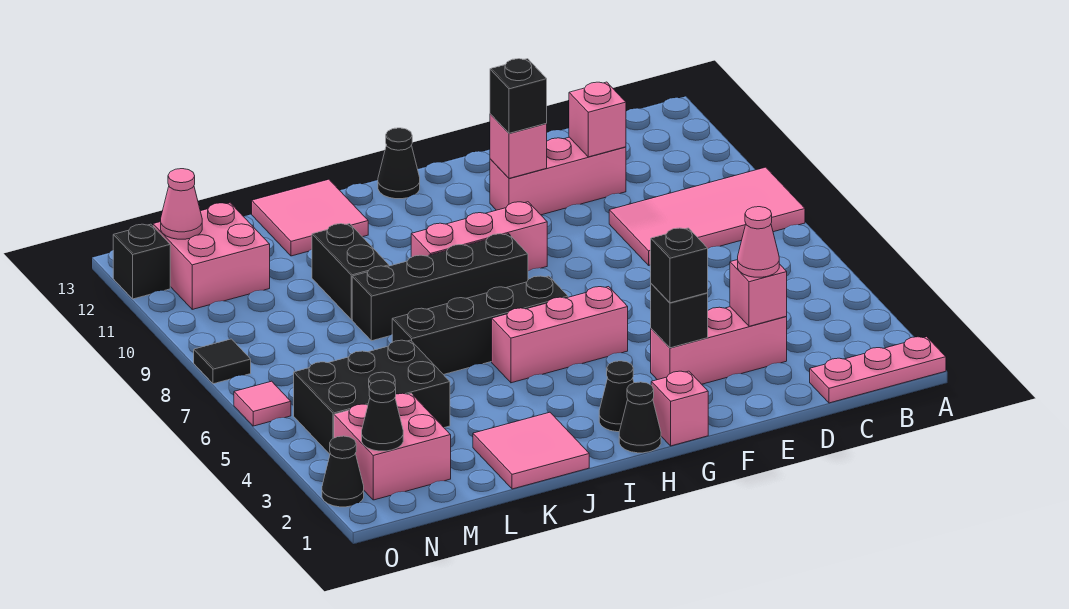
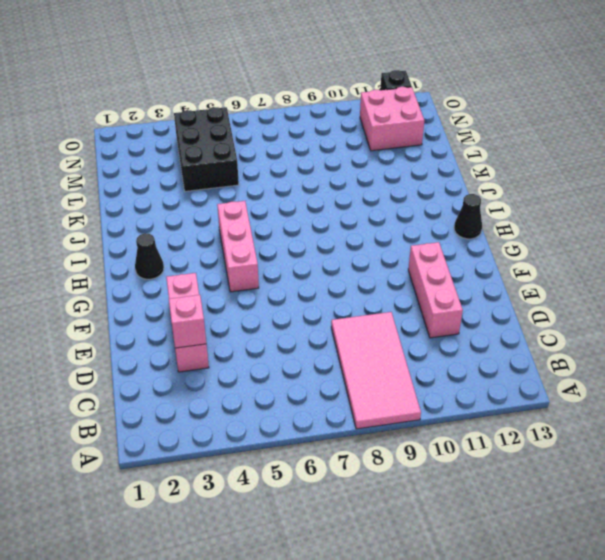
none -> pink 1x3 plate [810,337,946,403]
none -> pink 1x1 brick [651,371,708,446]
none -> pink 1x3 brick [411,202,547,271]
none -> black 1x1 cone [619,382,661,453]

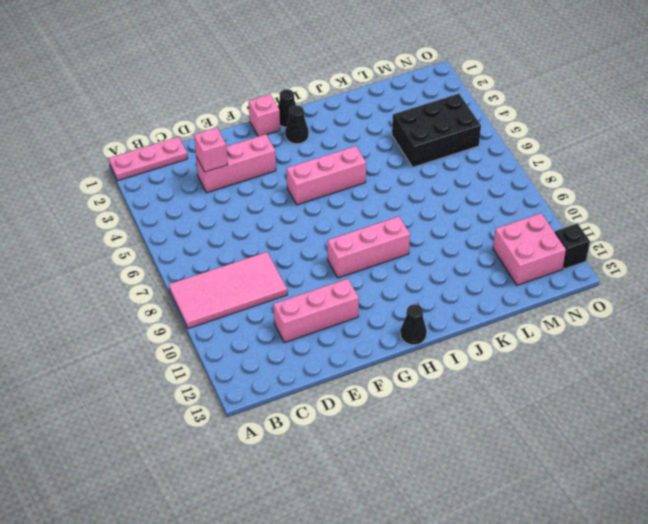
none -> black 1x4 brick [392,276,568,375]
none -> black 1x4 brick [352,234,528,341]
none -> pink 2x2 tile [473,412,589,489]
none -> pink 2x2 tile [252,179,368,256]

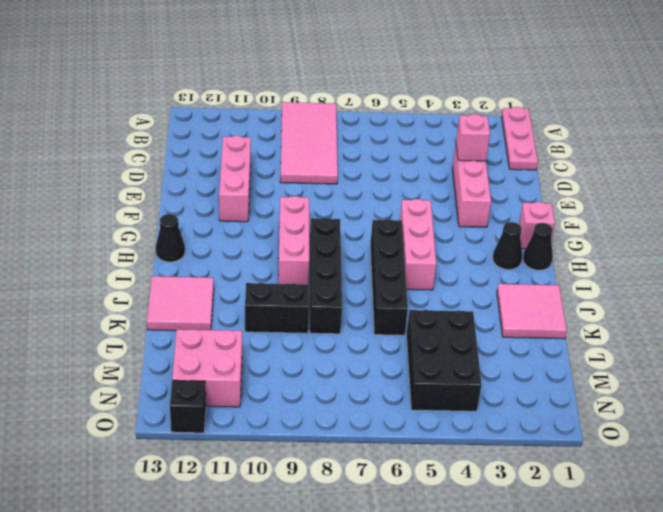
none -> pink 2x2 brick [334,393,451,500]
none -> black 1x1 cone [322,436,364,507]
none -> pink 1x1 tile [234,381,291,426]
none -> black 1x1 tile [194,339,251,384]

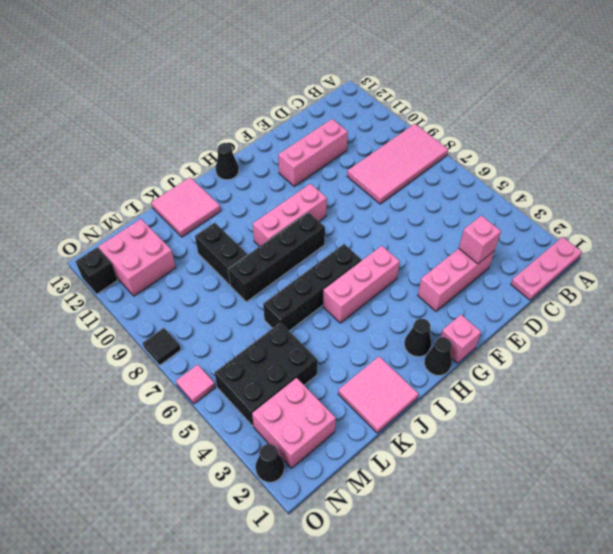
none -> pink 1x1 brick [569,82,626,157]
none -> black 1x1 brick [651,284,708,348]
none -> pink 1x1 brick [490,114,547,178]
none -> black 1x1 cone [362,380,403,451]

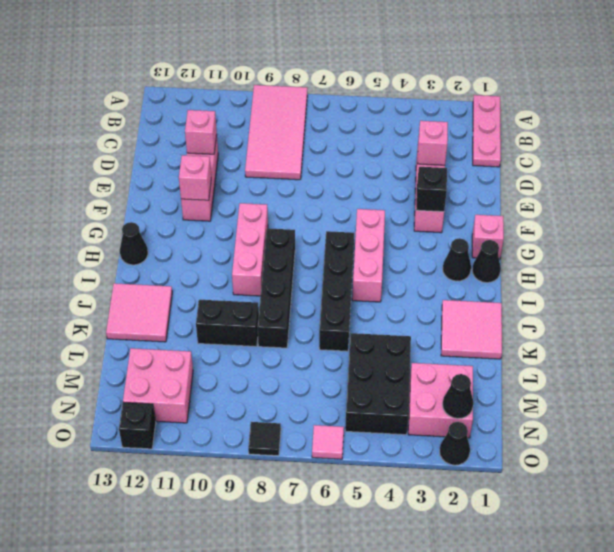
none -> pink 1x1 cone [161,169,202,239]
none -> pink 1x1 cone [738,207,779,277]
none -> black 1x1 brick [651,228,708,303]
none -> black 1x1 brick [490,59,547,133]

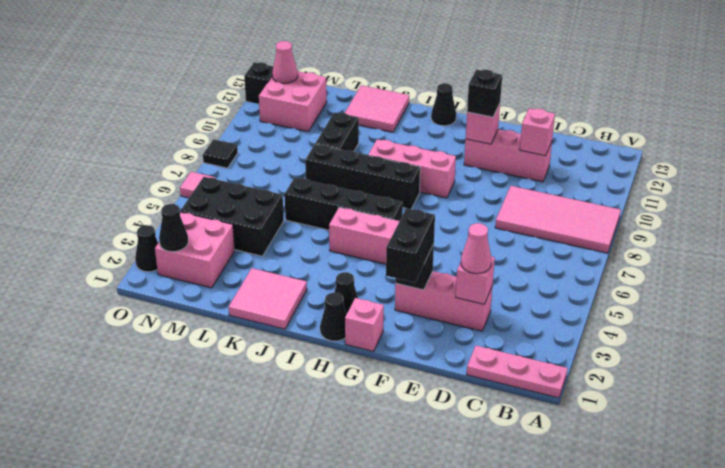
black 1x2 brick [386,208,435,283] -> black 1x1 brick [651,228,708,303]

